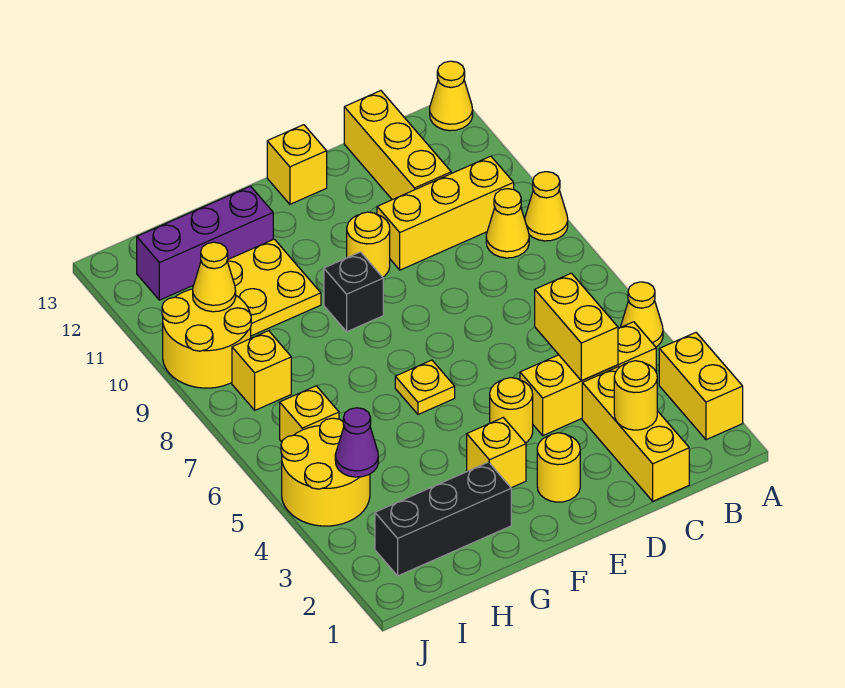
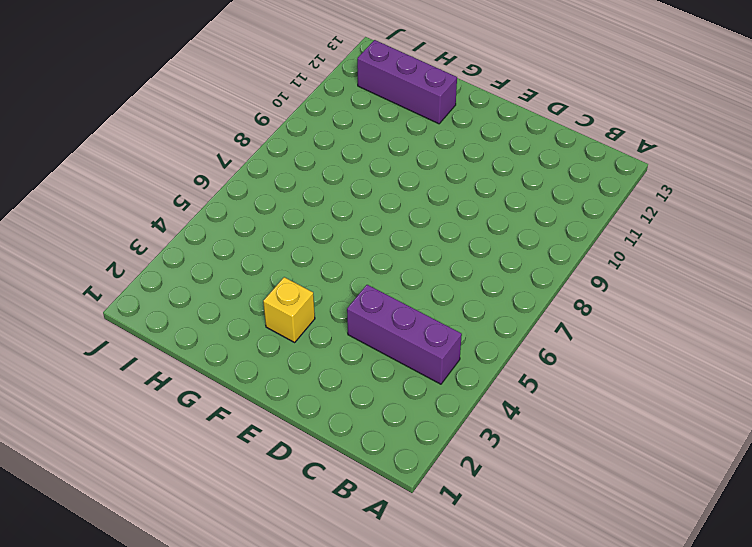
purple 1x3 brick [347,285,462,384] -> yellow 1x3 brick [520,322,656,435]
none -> yellow 1x2 brick [659,333,743,440]
none -> yellow 1x1 cone [620,282,663,347]
none -> yellow 1x1 cone [525,172,568,241]

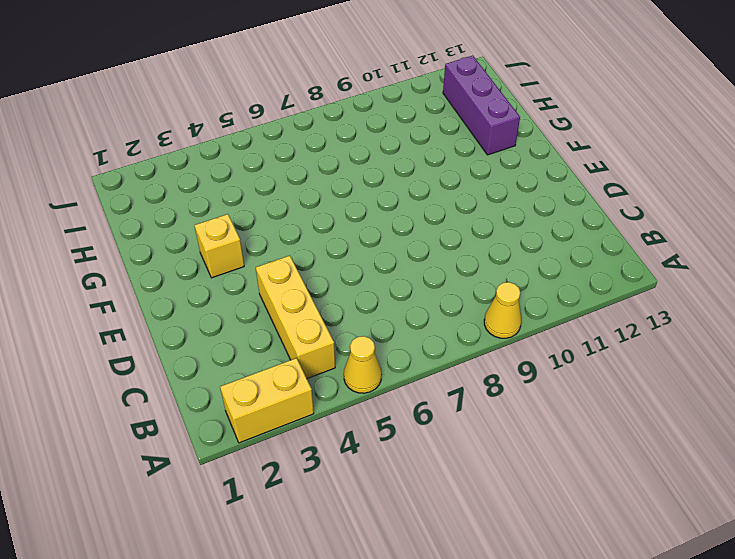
none -> yellow 1x1 cone [430,61,473,131]
none -> yellow 1x1 cone [486,189,529,258]
none -> yellow 1x3 brick [377,156,514,270]

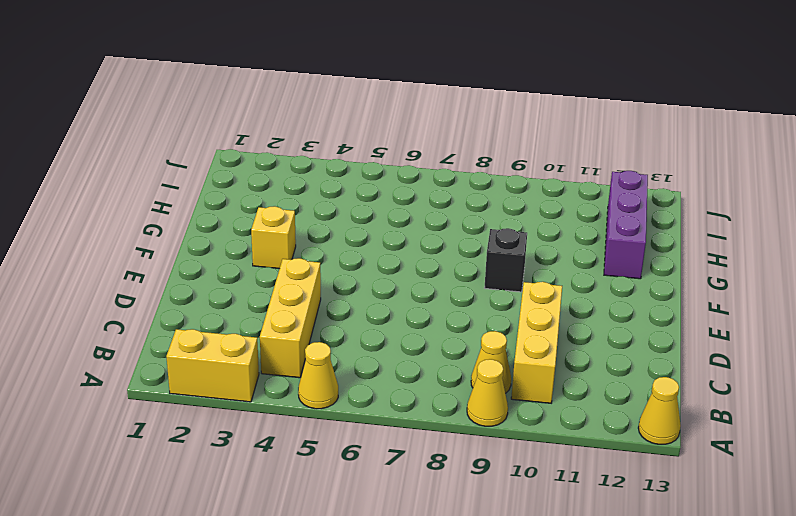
none -> yellow 1x3 brick [582,367,689,501]
none -> yellow 1x3 brick [344,91,451,200]
none -> yellow 1x1 round brick [537,433,580,502]

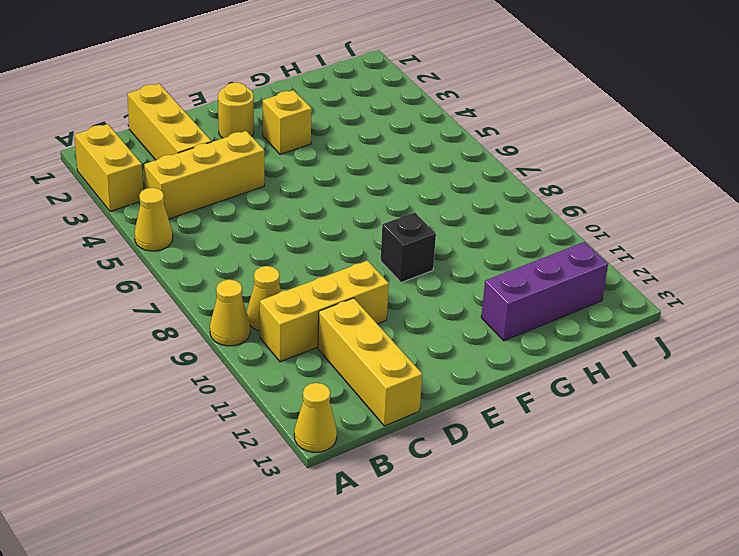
none -> yellow 1x1 round brick [490,378,533,443]
none -> yellow 1x1 round brick [347,212,390,277]
none -> yellow 1x1 brick [267,125,327,204]

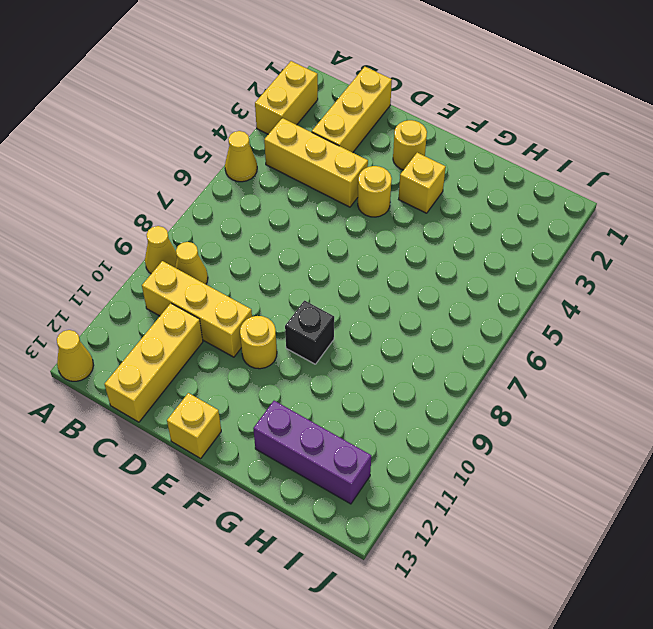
none -> yellow 1x1 plate [395,360,455,414]
none -> black 1x3 brick [375,462,511,576]
none -> yellow 2x2 plate [227,239,321,336]

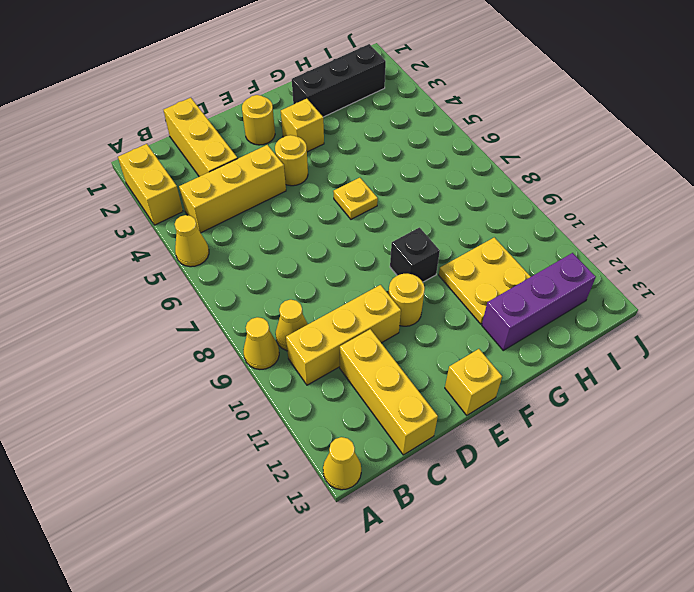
none -> yellow 2x2 round brick [281,418,370,526]
none -> yellow 1x1 brick [280,386,339,442]
none -> yellow 1x1 brick [232,331,291,410]

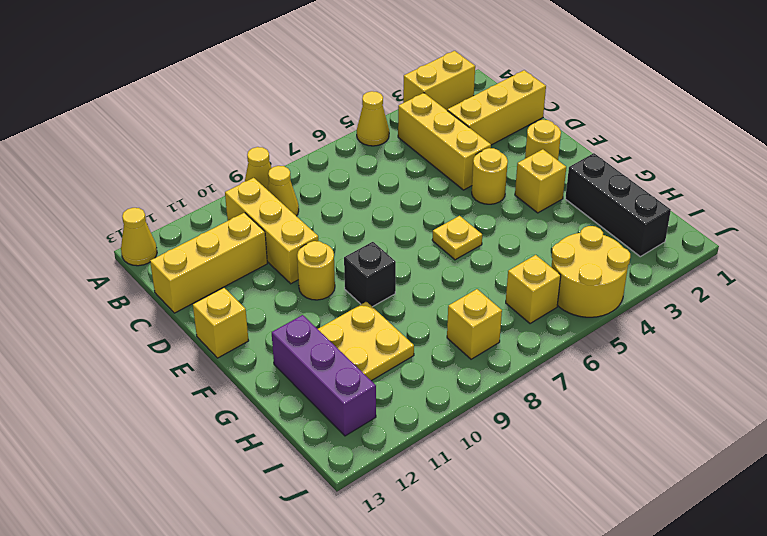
none -> yellow 2x2 round brick [162,289,251,388]
none -> yellow 1x1 round brick [614,361,657,430]
none -> yellow 1x2 brick [535,273,618,381]

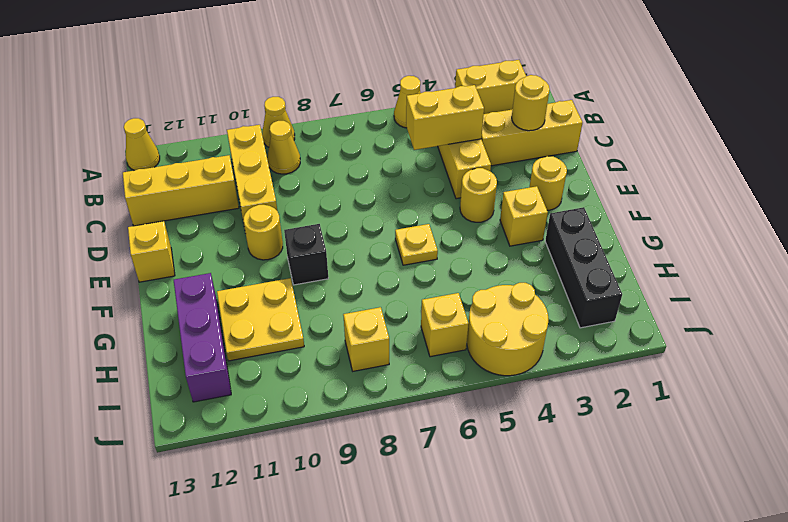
none -> yellow 2x2 round brick [162,289,251,388]
none -> purple 1x1 cone [335,408,378,477]
none -> yellow 1x1 cone [193,242,236,312]

